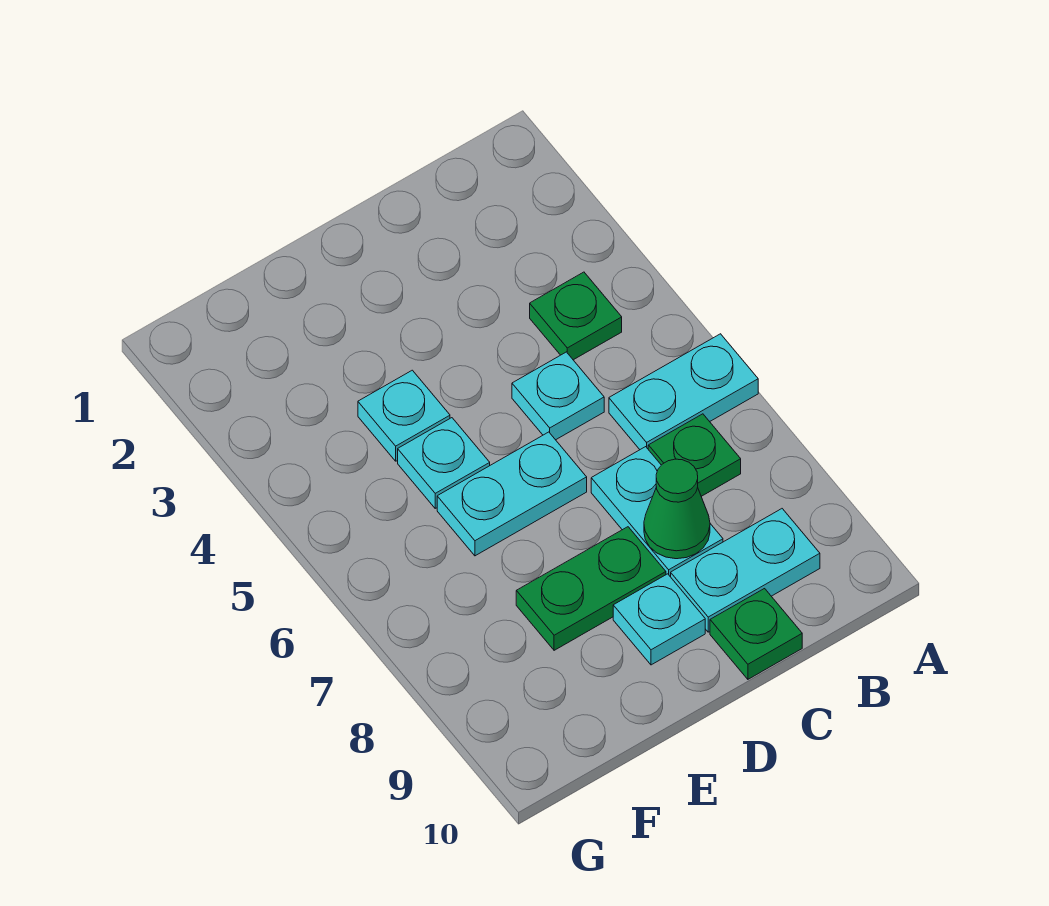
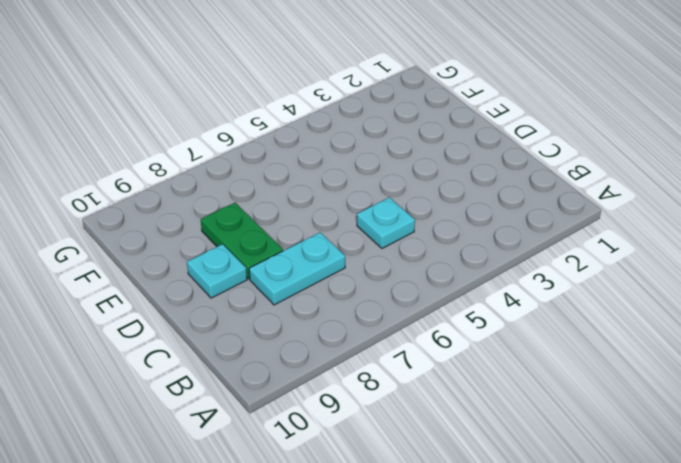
none -> cyan 1x2 plate [609,334,758,449]
none -> green 1x1 plate [530,272,622,360]
none -> green 1x1 plate [648,414,741,496]

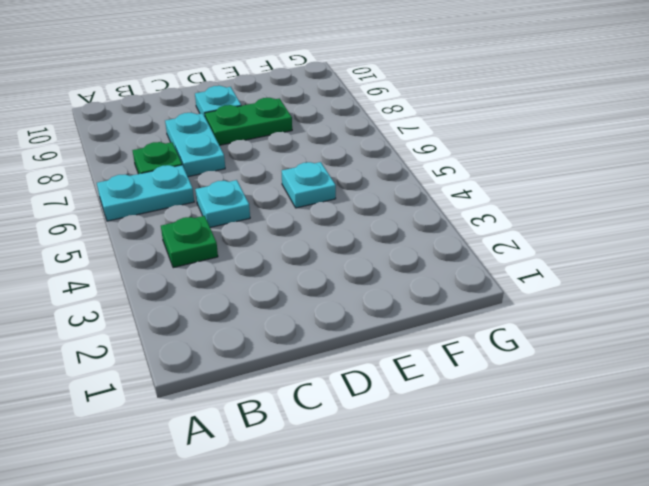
none -> cyan 1x2 plate [671,509,820,632]
none -> green 1x1 plate [710,589,802,679]
none -> cyan 1x2 plate [437,432,587,556]

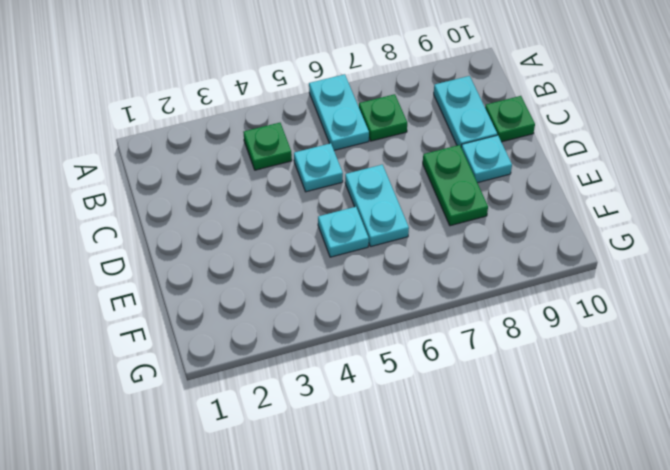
none -> cyan 1x2 plate [591,447,723,577]
none -> cyan 1x1 plate [358,370,450,461]
none -> green 1x1 cone [644,459,710,559]

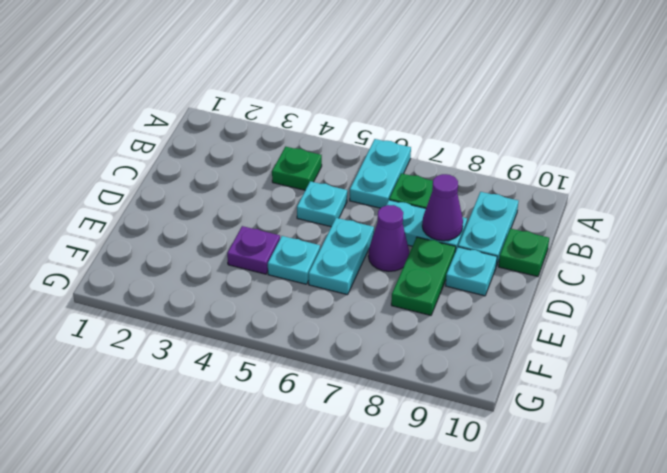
purple 1x1 cone [422,174,463,241] -> green 1x1 cone [644,459,710,559]
purple 1x1 cone [368,205,409,271] -> none
purple 1x1 plate [227,226,280,274] -> cyan 1x1 plate [358,370,450,461]

